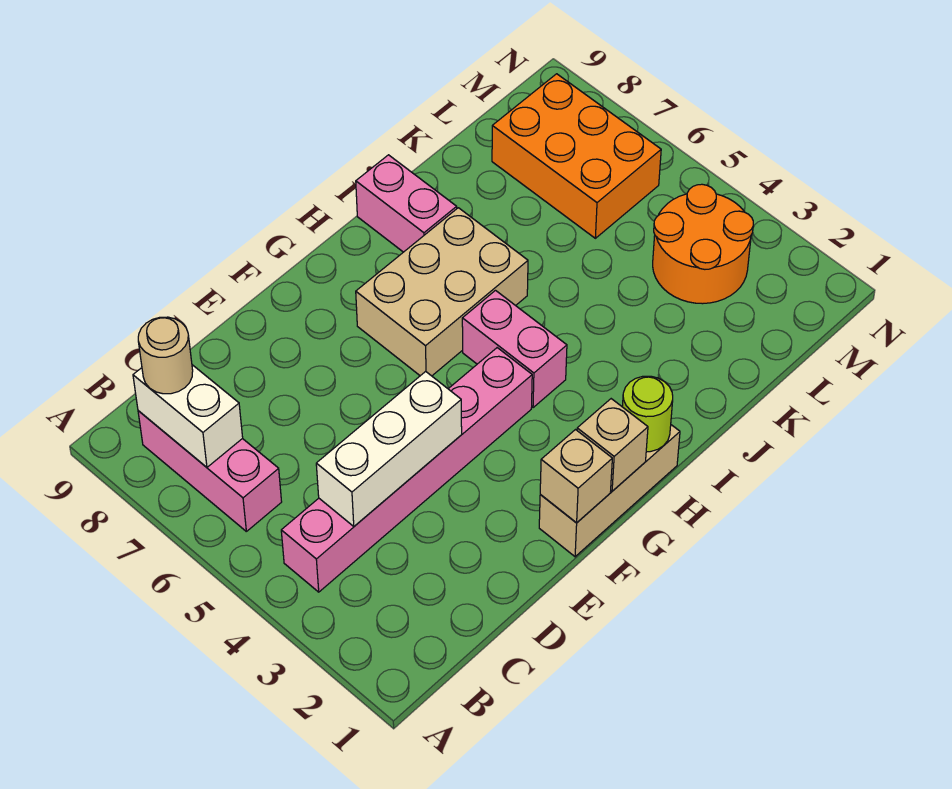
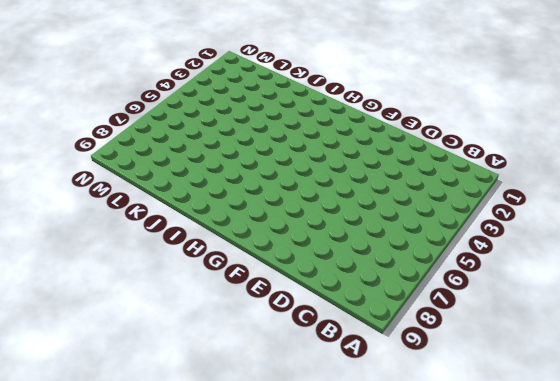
none -> pink 1x6 brick [281,348,532,592]
none -> pink 1x3 brick [138,411,282,531]
none -> tan 1x3 brick [539,425,680,557]

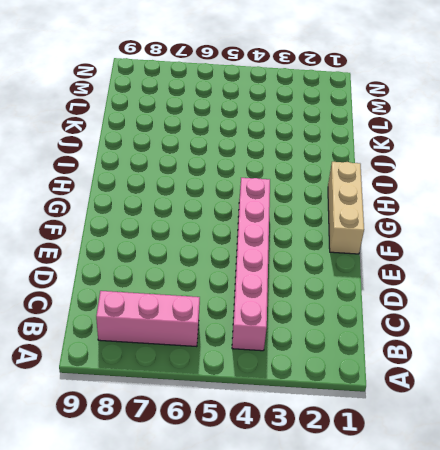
none -> tan 2x3 brick [356,208,528,376]
none -> pink 1x2 brick [462,291,567,408]
none -> pink 1x2 brick [356,155,457,252]

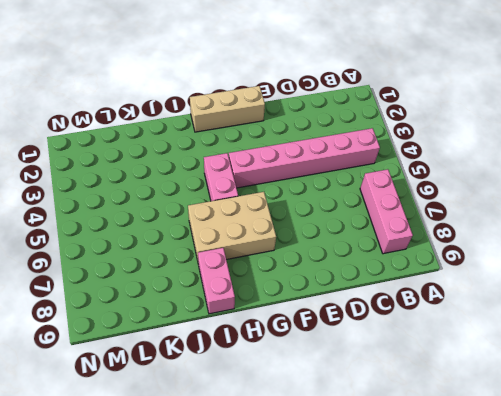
none -> orange 2x2 round brick [653,184,753,304]
none -> orange 2x3 brick [492,74,661,238]
none -> white 1x2 brick [133,365,243,467]

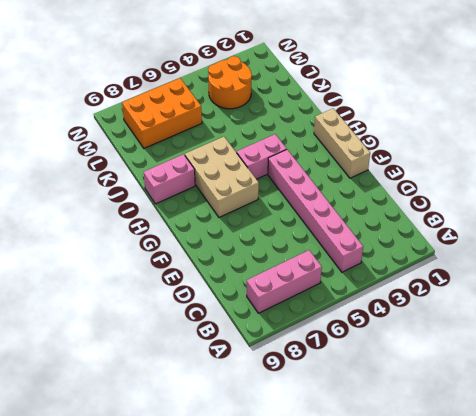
none -> white 1x2 brick [133,365,243,467]
none -> white 1x3 brick [316,371,462,526]
none -> tan 1x1 brick [540,430,612,523]

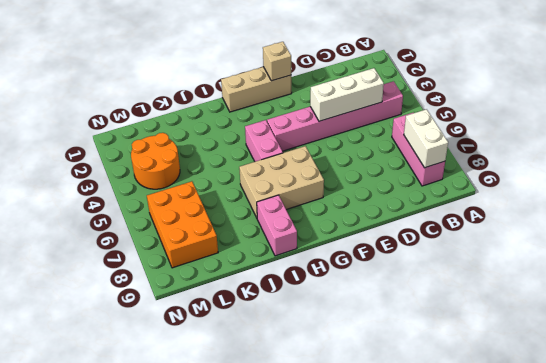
none -> tan 1x1 brick [577,399,648,491]
none -> lime 1x1 round brick [622,376,673,452]
none -> tan 1x1 round brick [138,317,193,394]

